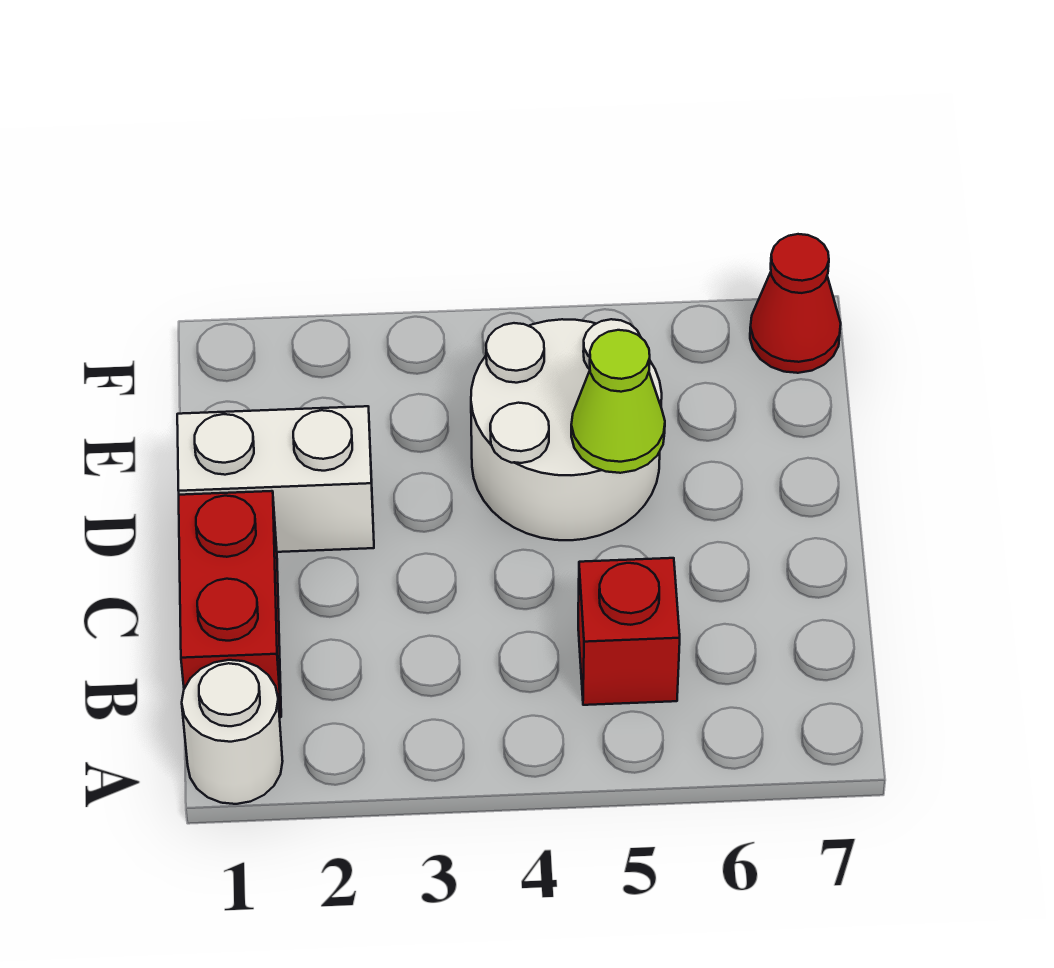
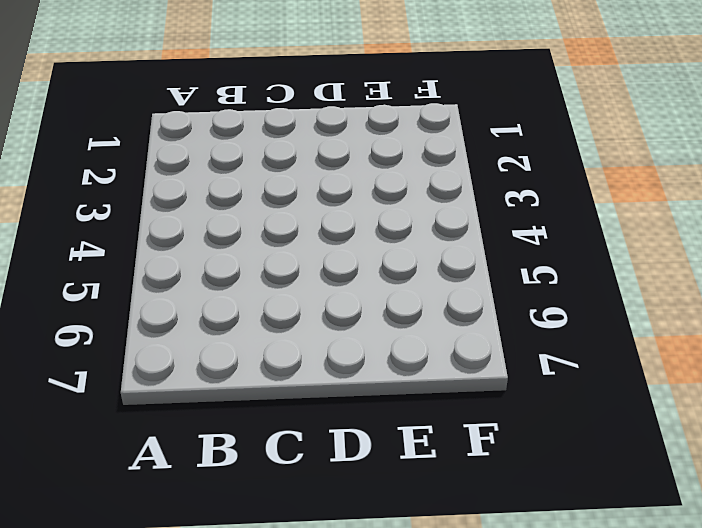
none -> white 1x1 round brick [182,660,283,804]
none -> red 1x2 brick [179,491,281,717]

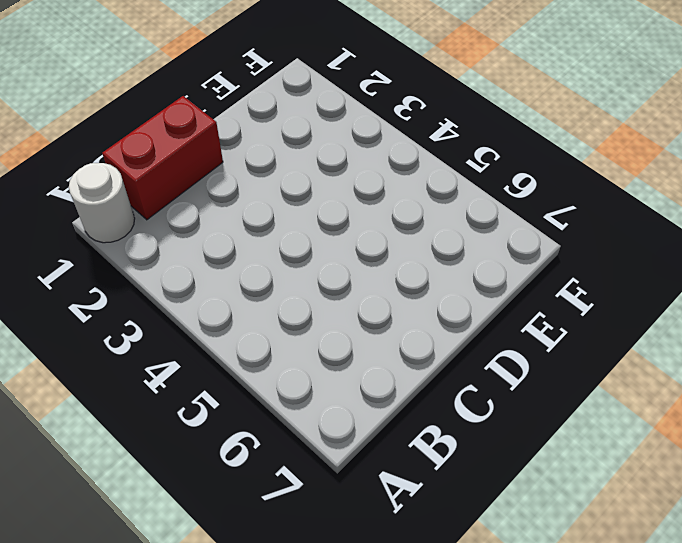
none -> red 1x1 brick [578,558,680,705]
none -> white 1x2 brick [177,406,374,552]

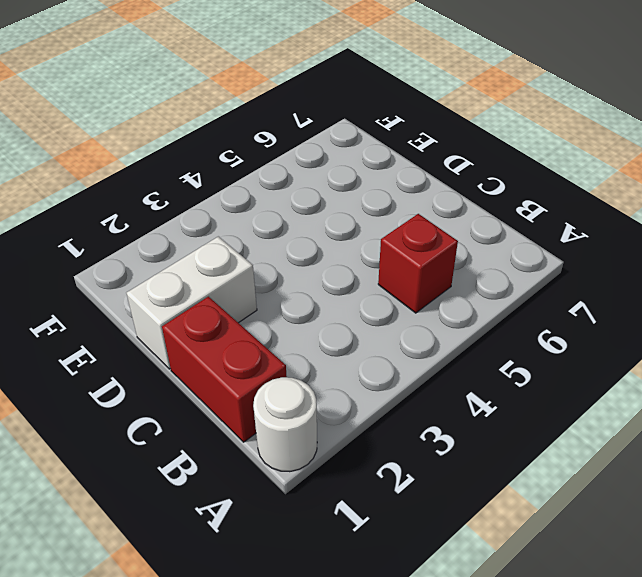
none -> white 2x2 round brick [471,319,662,540]
none -> red 1x1 cone [750,234,841,373]

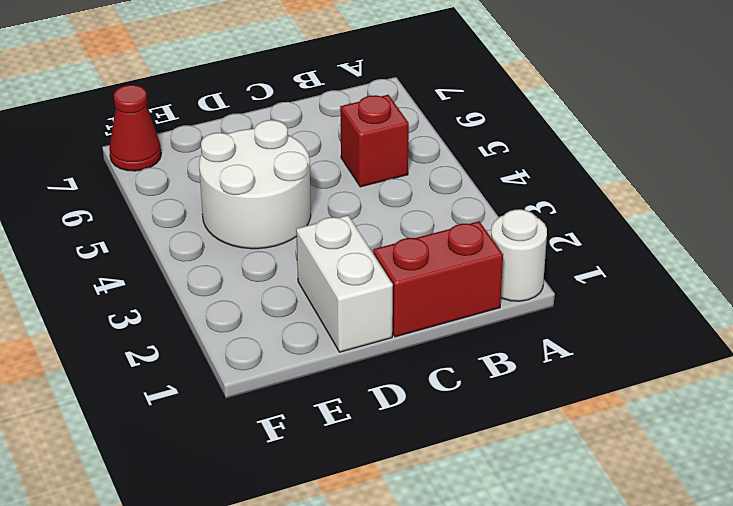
none -> lime 1x1 cone [571,330,665,473]

